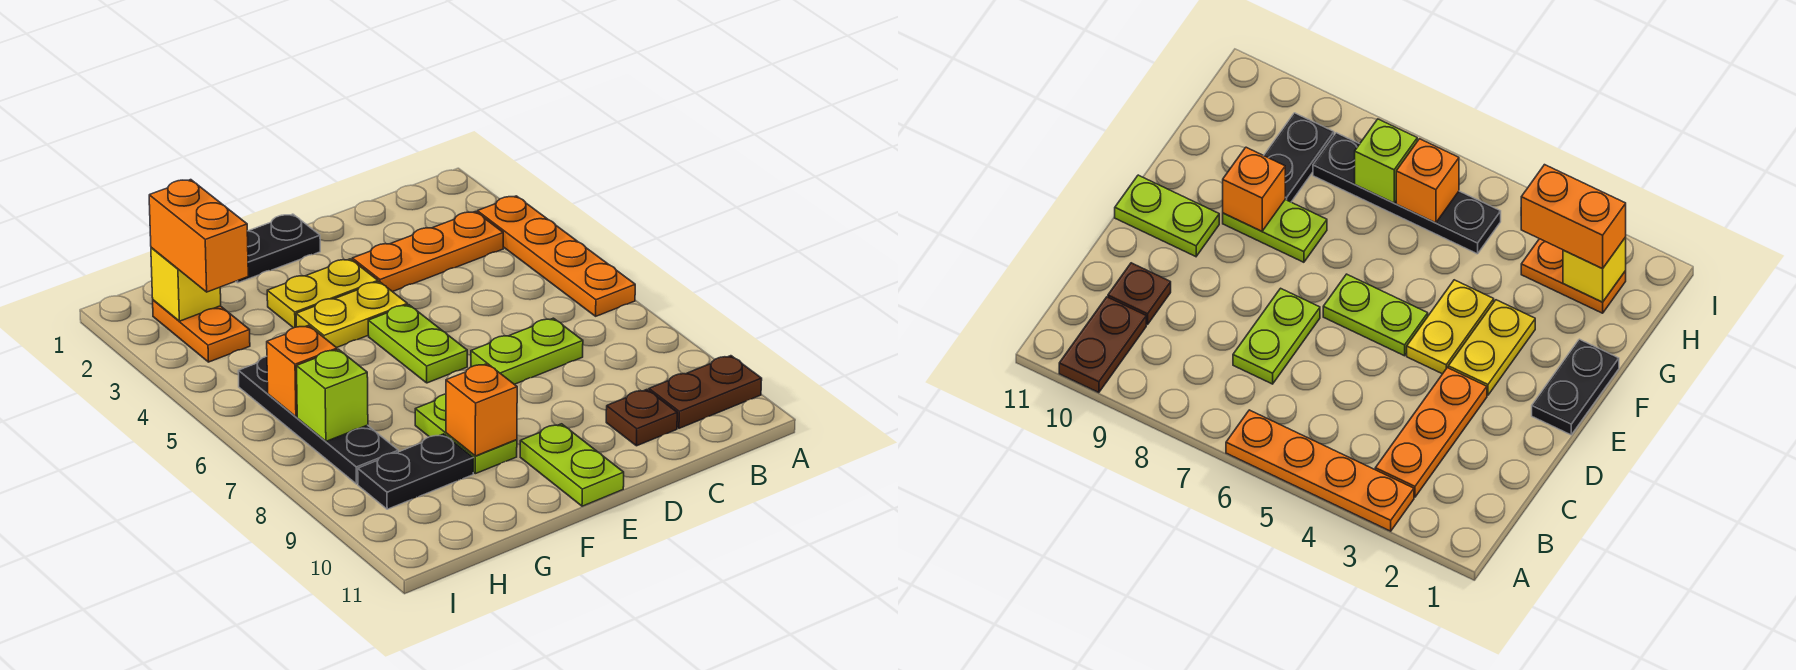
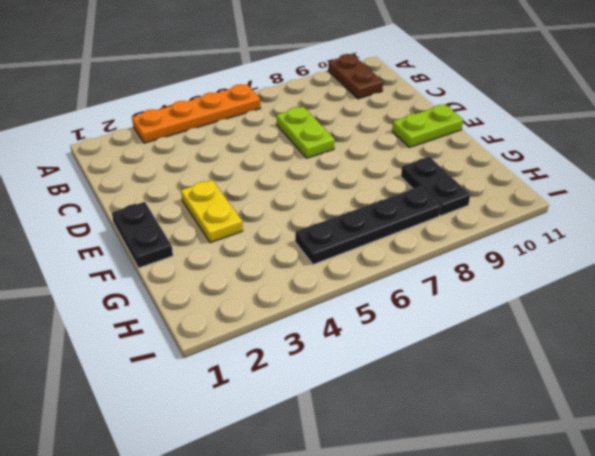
none -> orange 1x3 plate [352,212,503,292]
none -> brown 1x1 plate [606,390,677,446]
none -> yellow 1x2 plate [296,282,408,348]

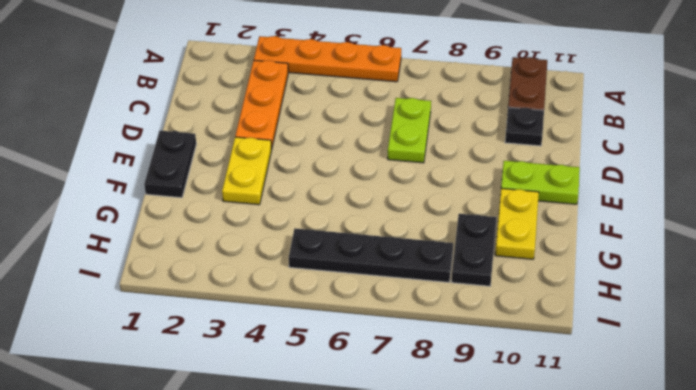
black 1x1 plate [505,107,544,146] -> brown 1x1 plate [606,390,677,446]
yellow 1x2 plate [495,188,539,259] -> yellow 1x2 plate moved to [296,282,408,348]
none -> lime 1x2 plate [368,305,467,383]
none -> lime 1x2 plate [415,394,517,474]
none -> orange 1x2 plate [153,300,250,362]

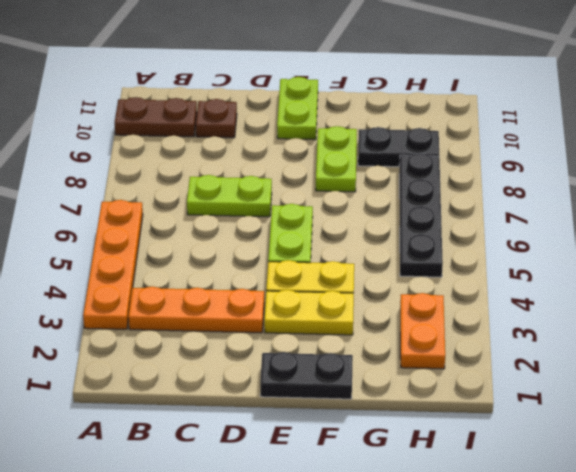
none -> orange 1x1 brick [446,363,517,456]
none -> yellow 1x1 brick [151,248,221,321]
none -> orange 1x1 brick [267,325,337,417]

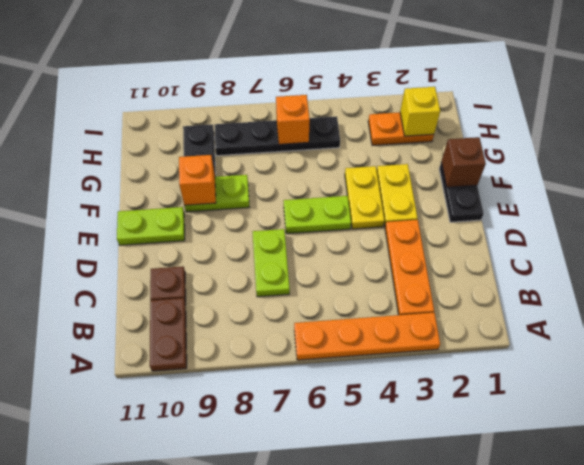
brown 1x1 brick [441,137,486,187] -> none
none -> lime 1x1 brick [297,349,368,441]
none -> orange 1x2 brick [149,180,248,292]

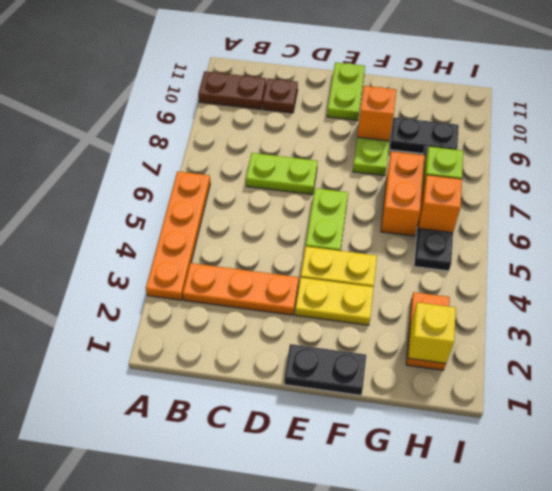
orange 1x2 brick [381,152,425,236] -> orange 1x2 brick moved to [149,180,248,292]

